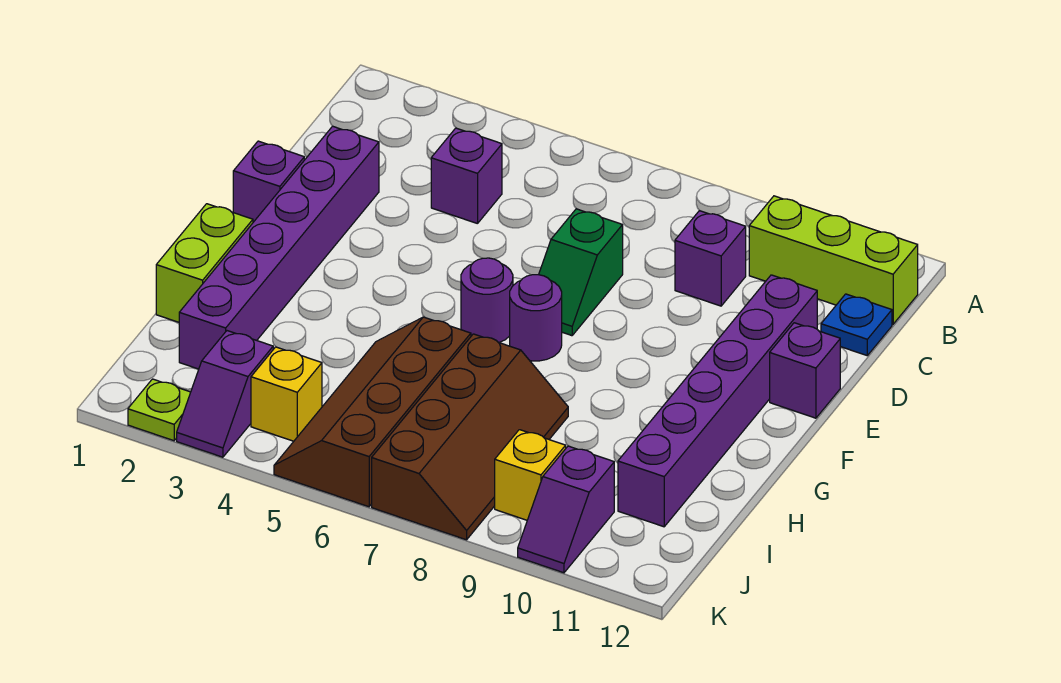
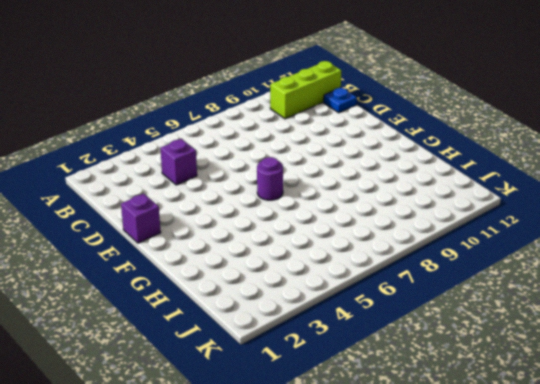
none -> purple 1x1 brick [675,211,746,306]
none -> purple 1x6 brick [179,126,379,369]
none -> green 1x2 slope [539,209,623,336]

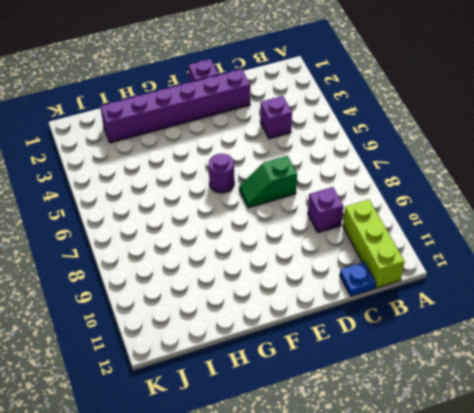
none -> purple 1x6 brick [618,275,817,527]
none -> purple 1x1 brick [770,323,840,418]
none -> purple 1x1 round brick [510,275,562,361]

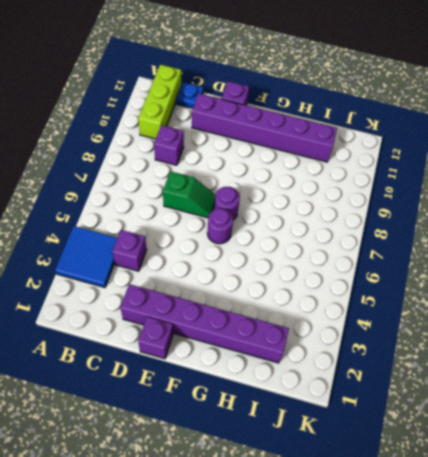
blue 2x2 tile [55,226,118,288] -> none
none -> lime 1x2 brick [156,204,253,322]
none -> brown 2x4 slope [274,317,471,507]
none -> brown 2x4 slope [372,334,568,540]

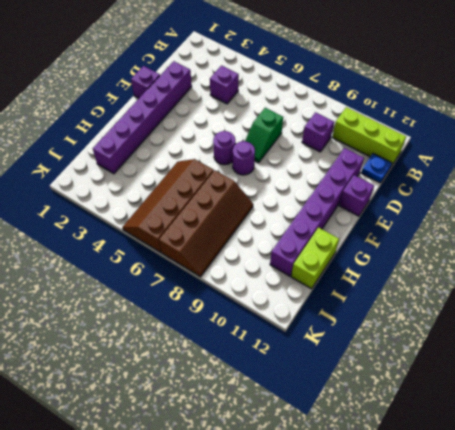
lime 1x2 brick [291,228,339,289] -> lime 1x2 brick moved to [156,204,253,322]
none -> purple 1x2 slope [177,331,273,457]
none -> yellow 1x1 brick [251,347,322,441]
none -> yellow 1x1 brick [495,430,566,520]

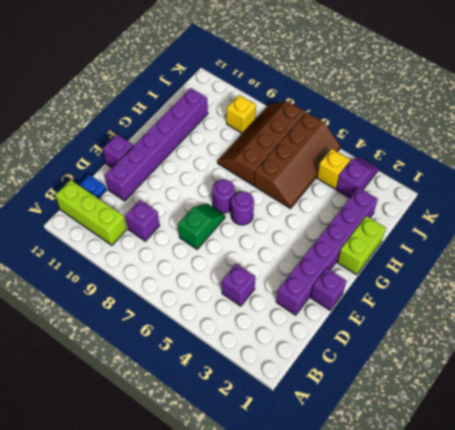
none -> purple 1x2 slope [518,446,614,573]
none -> lime 1x1 plate [128,379,191,441]

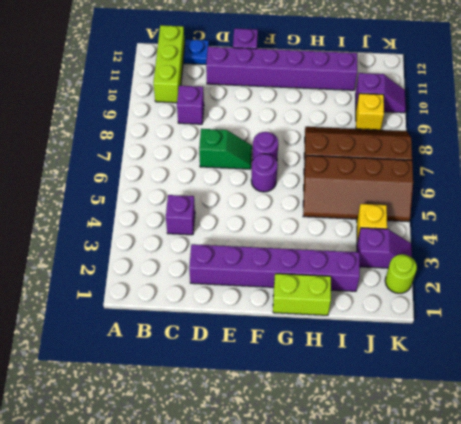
lime 1x1 round brick [385,254,417,293] -> lime 1x1 plate [128,379,191,441]
none -> purple 1x1 brick [233,141,304,222]

